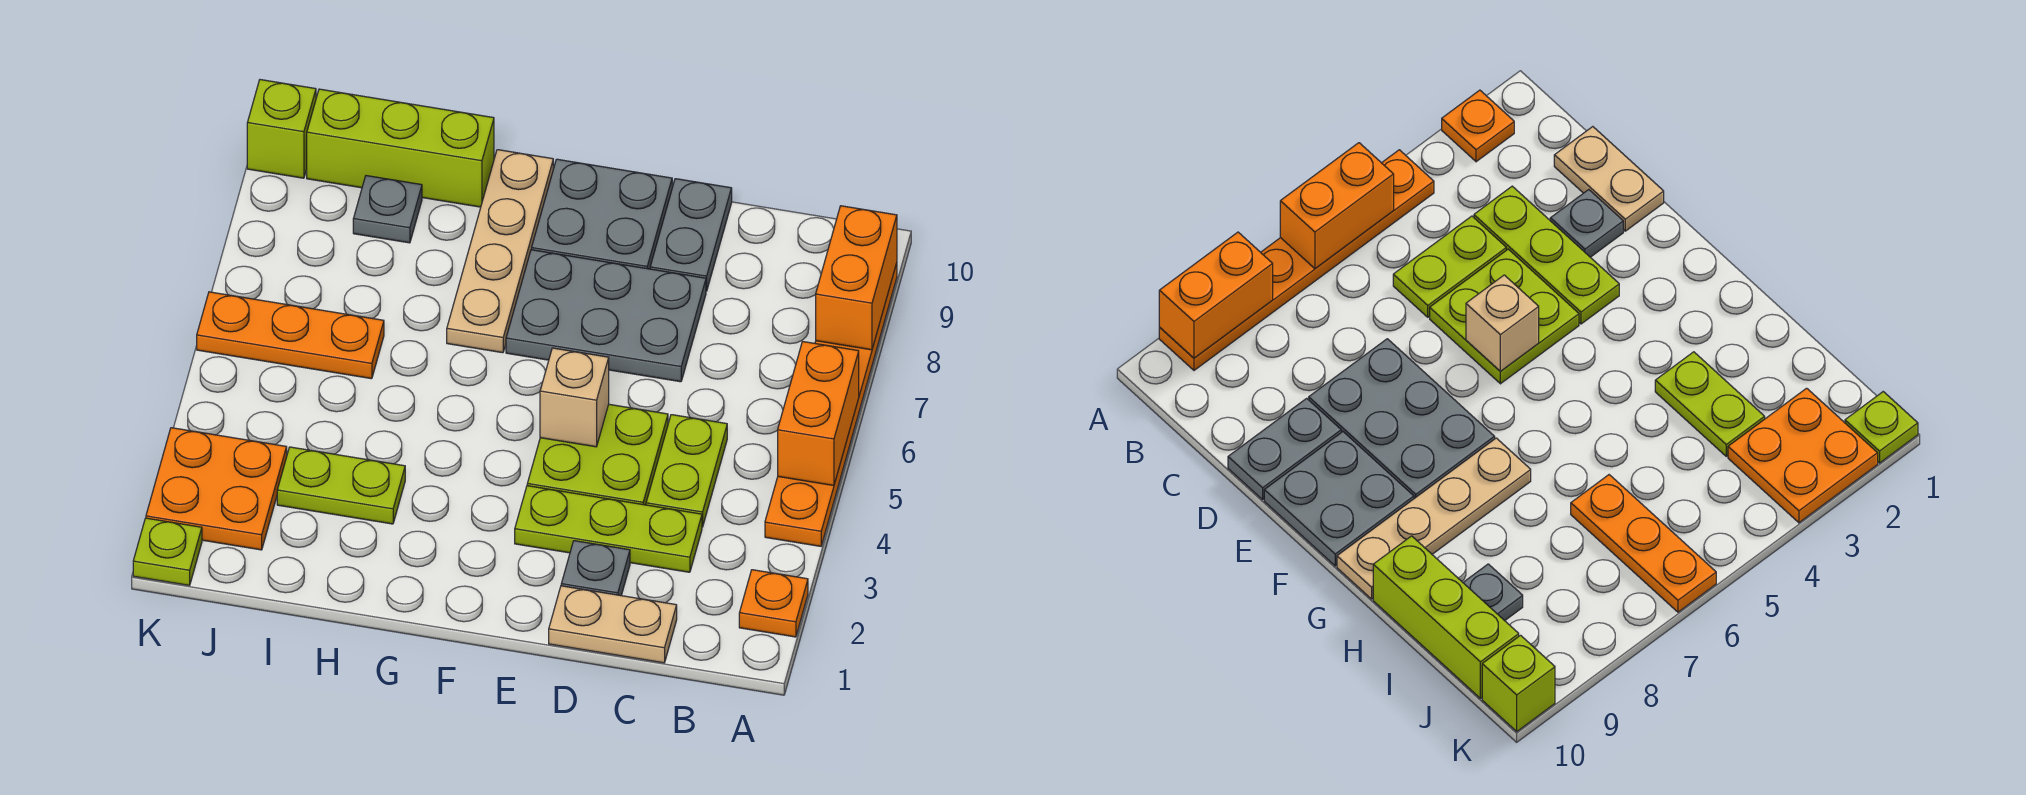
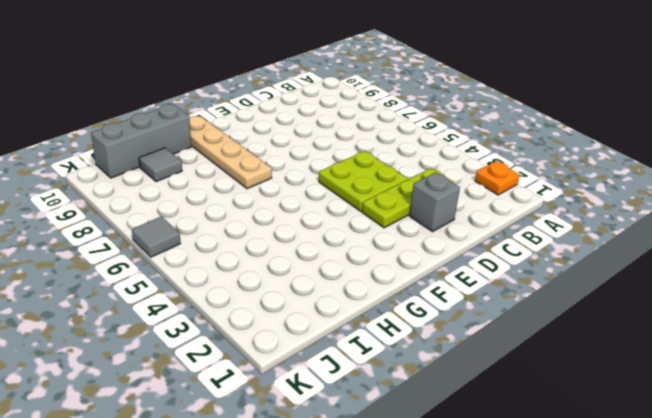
grey 1x1 brick [409,173,460,232] -> grey 1x1 plate [561,541,630,596]
grey 1x3 brick [91,104,191,178] -> lime 1x3 brick [307,89,494,207]
grey 1x1 tile [139,148,182,182] -> grey 1x1 plate [353,176,422,243]
grey 1x1 tile [132,217,181,257] -> orange 1x3 plate [197,292,384,379]
none -> orange 1x6 plate [765,263,897,546]
none -> tan 1x2 plate [549,586,677,663]
none -> lime 1x2 plate [646,415,727,527]

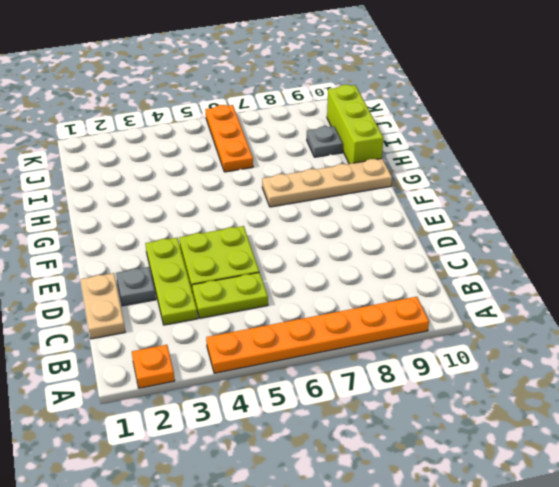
none -> grey 2x3 plate [506,250,706,382]
none -> grey 1x2 plate [650,179,732,291]
none -> grey 2x2 plate [532,159,672,269]

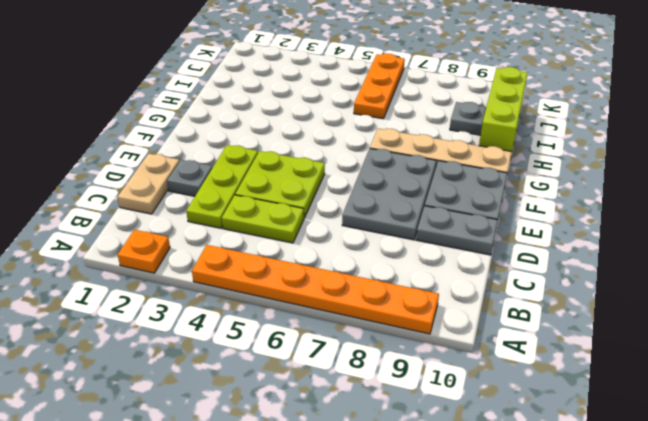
none -> lime 1x2 plate [277,447,405,524]
none -> orange 2x2 plate [146,428,287,550]
none -> lime 1x1 plate [133,518,202,585]

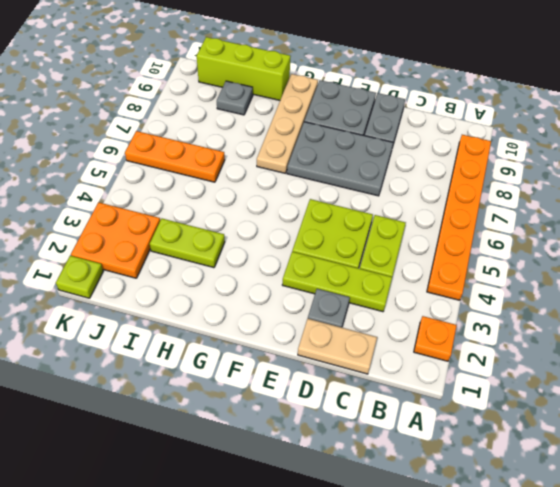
none -> lime 1x1 brick [247,80,316,178]
none -> orange 1x2 brick [778,342,859,486]
none -> orange 1x2 brick [816,206,897,350]

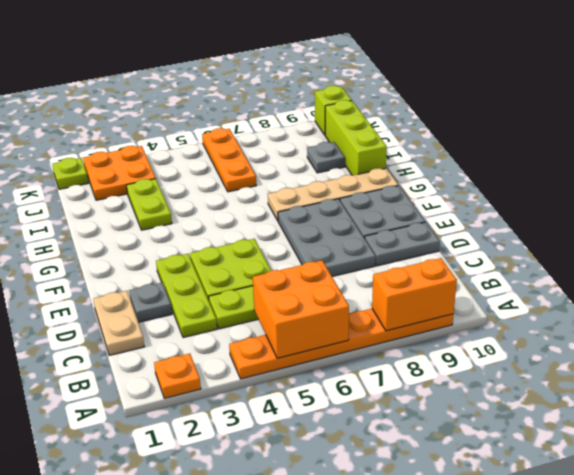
orange 2x2 brick [253,261,349,358] -> orange 1x2 brick [778,342,859,486]
none -> tan 1x1 brick [540,348,609,447]

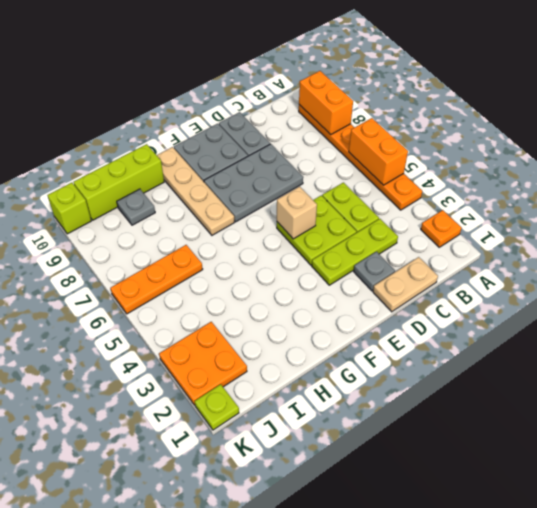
none -> lime 1x2 plate [277,447,405,524]

